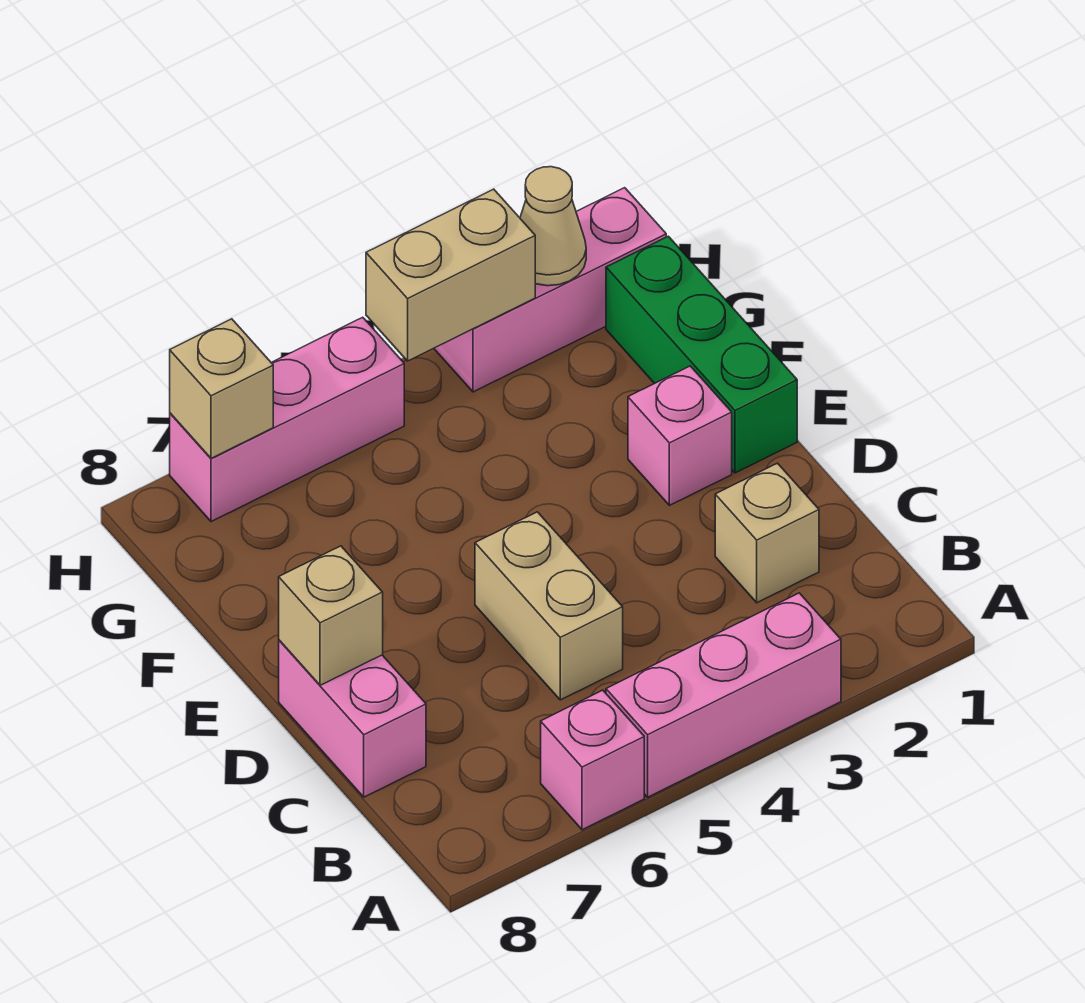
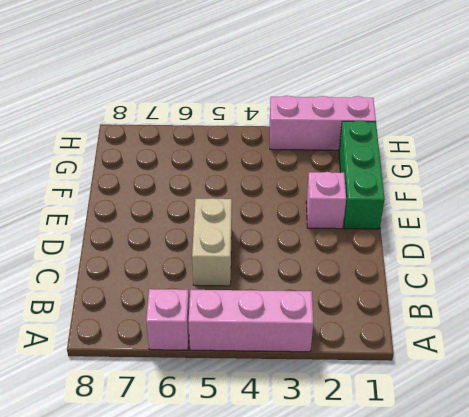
none -> tan 1x1 brick [715,463,819,603]
none -> pink 1x2 brick [279,640,426,797]
none -> pink 1x3 brick [170,317,404,522]

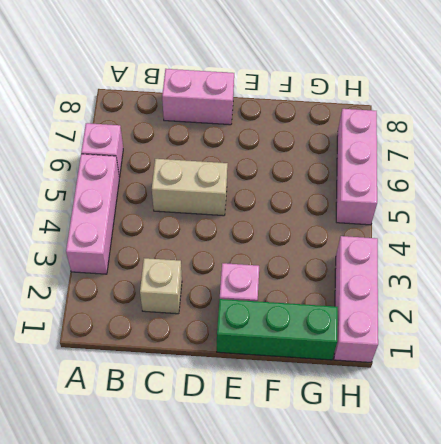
none -> tan 1x1 brick [279,546,383,685]
none -> tan 1x1 cone [520,167,586,286]
none -> tan 1x2 brick [366,189,535,361]

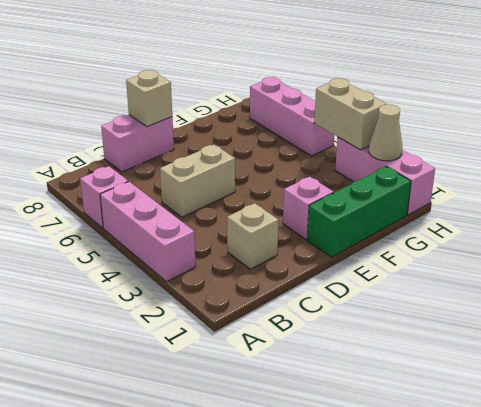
none -> tan 1x1 brick [170,319,273,458]

